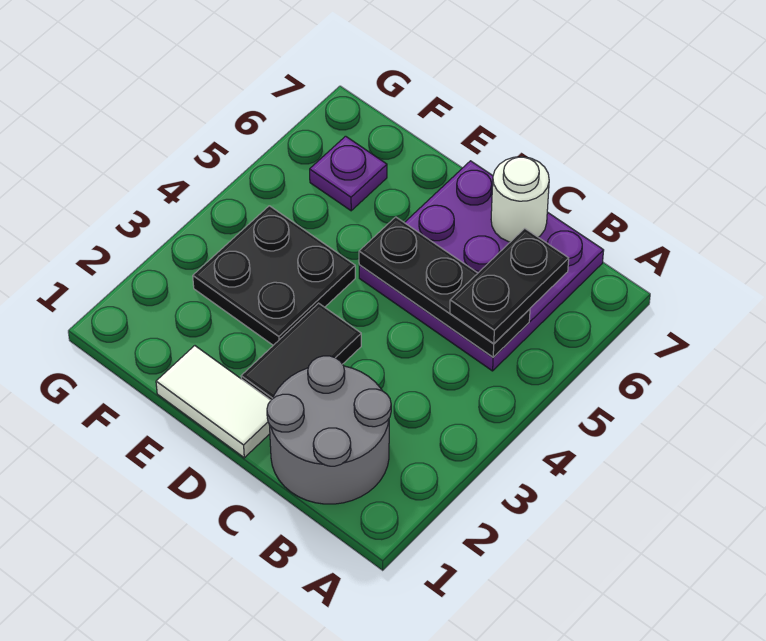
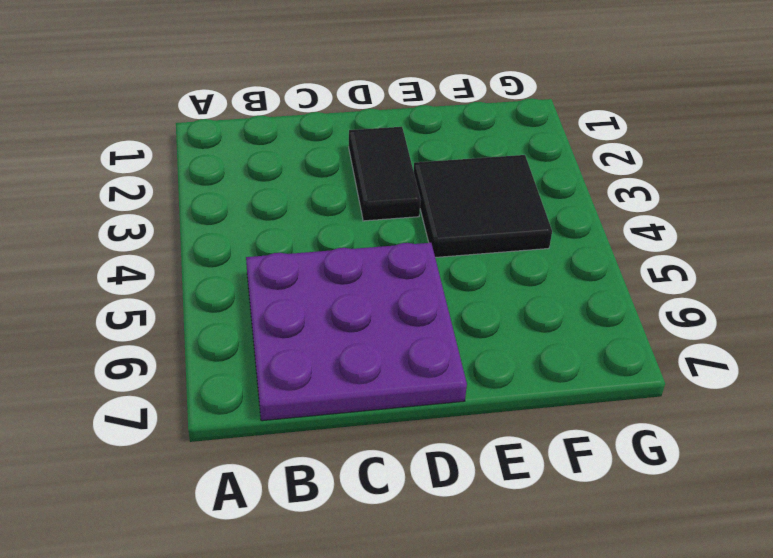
black 2x2 tile [414,155,552,257] -> black 2x2 plate [193,206,355,345]
none -> grey 2x2 round brick [267,356,391,504]
none -> white 1x2 tile [156,346,271,458]

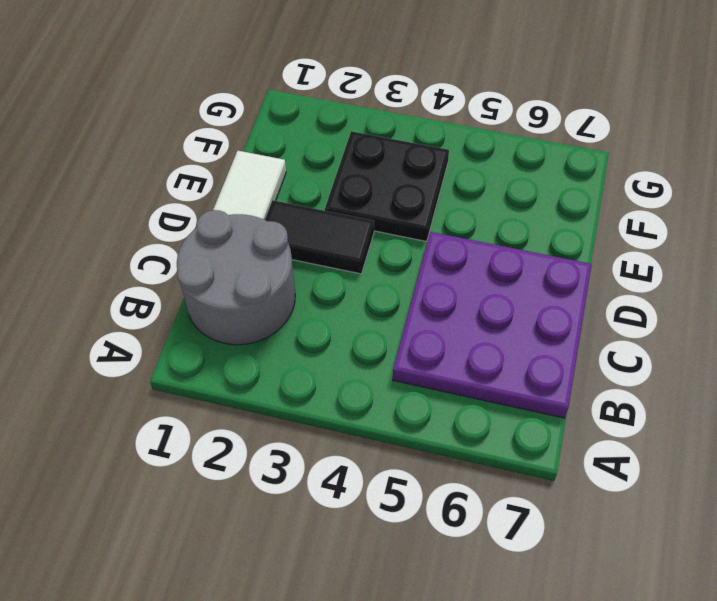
none -> purple 1x1 plate [310,136,387,211]
none -> black 1x3 plate [359,217,530,357]

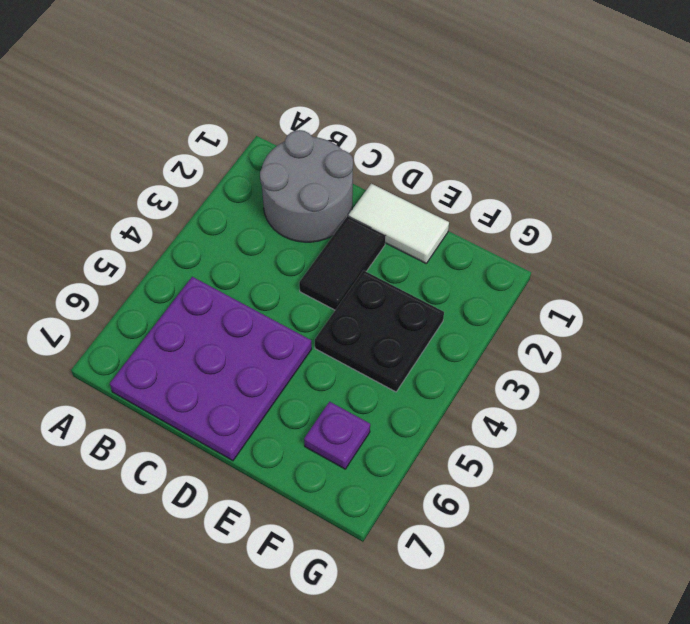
none -> black 1x3 plate [359,217,530,357]
none -> white 1x1 round brick [491,157,549,242]

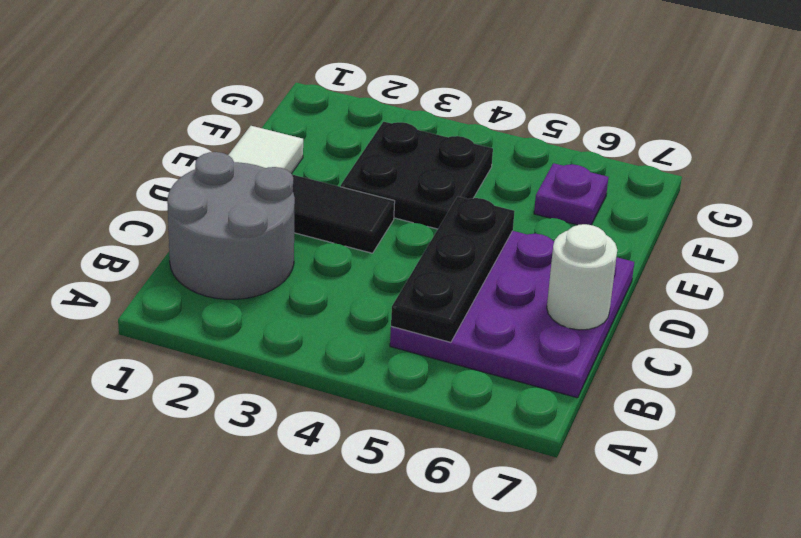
none -> black 1x2 plate [450,228,569,344]

